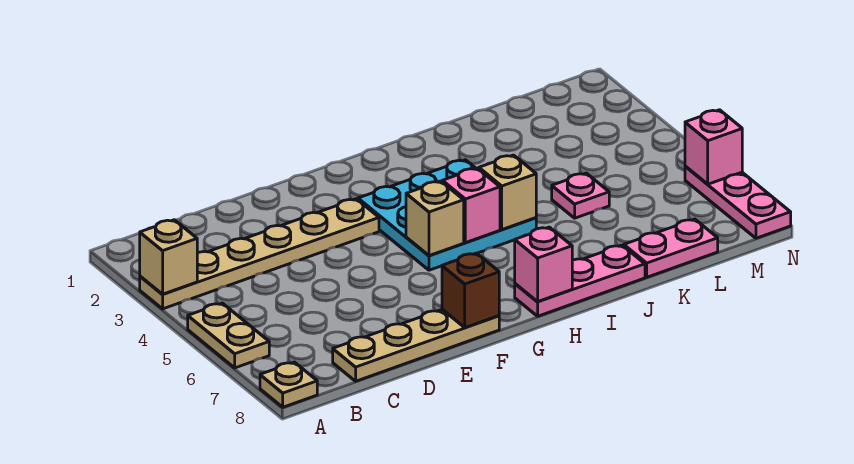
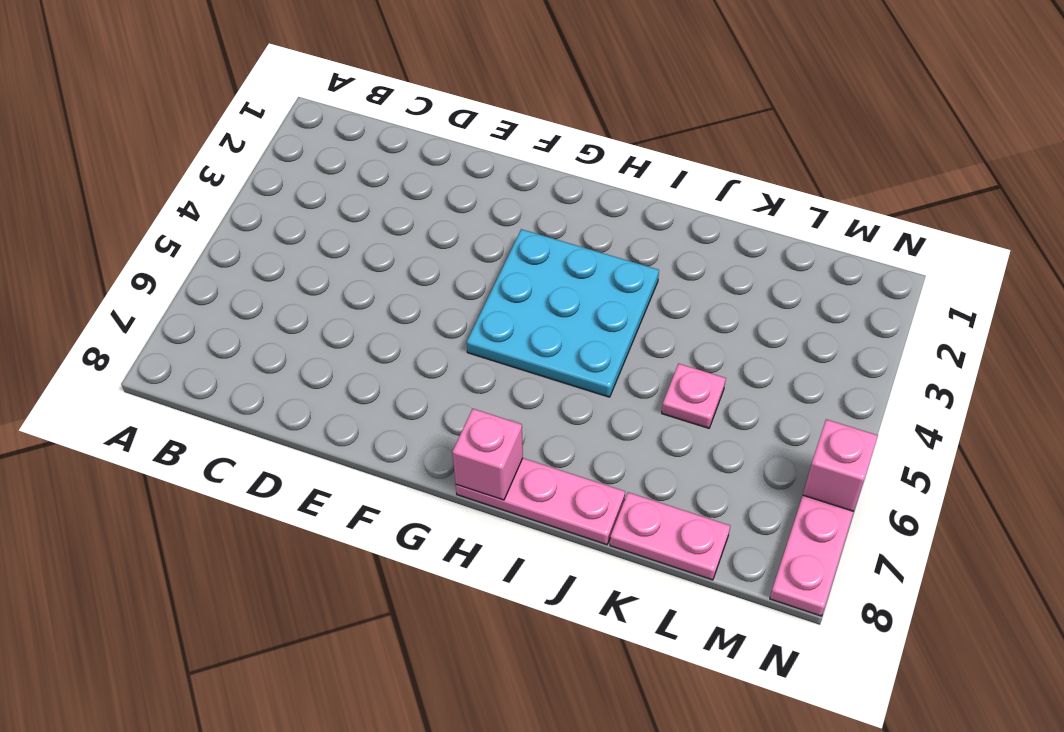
none -> tan 1x6 plate [140,199,379,309]
none -> tan 1x2 plate [188,303,269,368]
none -> tan 1x1 plate [260,362,317,407]

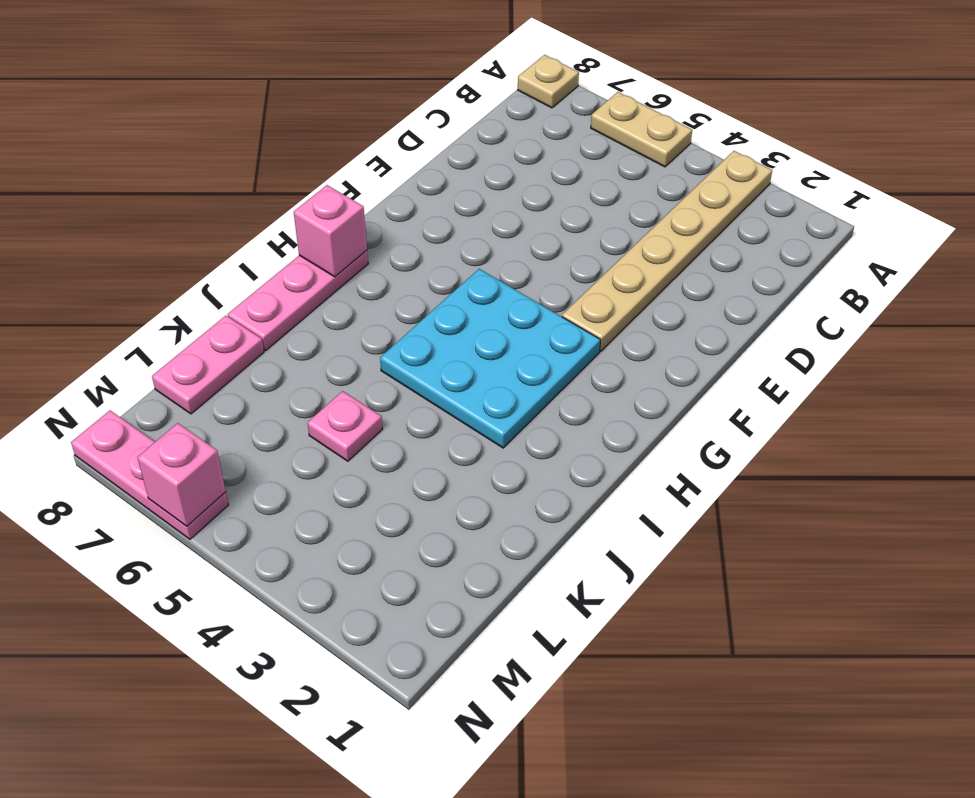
none -> tan 1x4 plate [333,310,499,381]
none -> tan 1x1 brick [140,220,197,294]
none -> brown 1x1 brick [442,253,499,328]

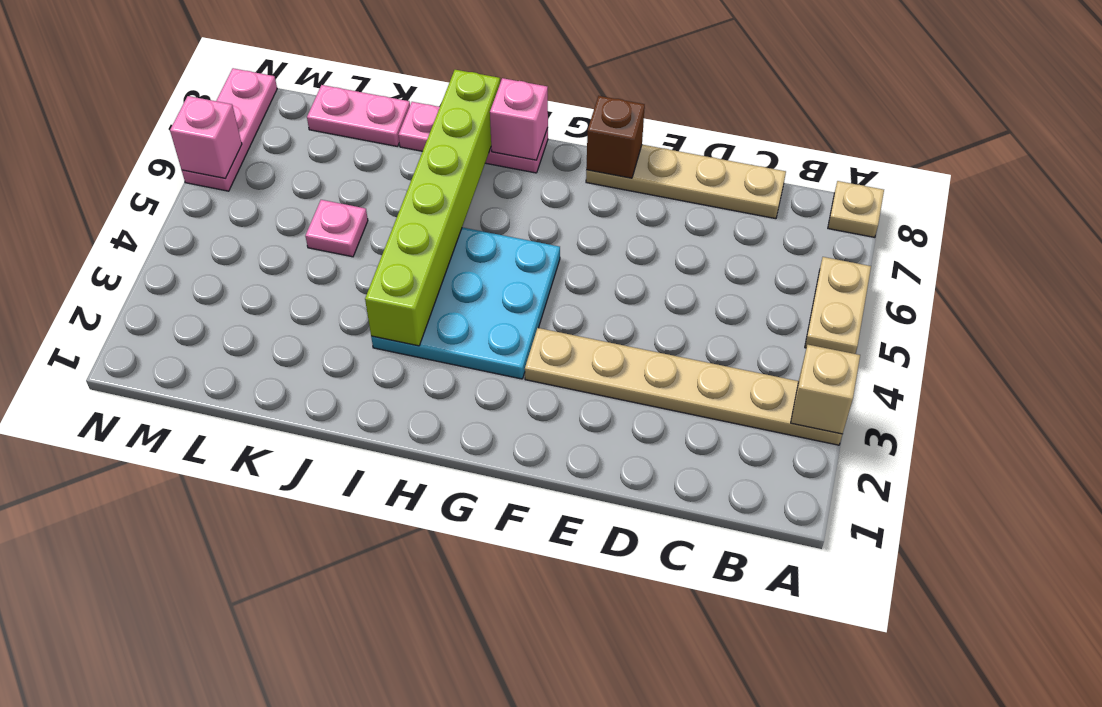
lime 1x6 brick [365,70,500,346] -> tan 1x1 brick [479,155,536,229]
none -> tan 1x1 brick [406,181,464,256]
none -> pink 1x1 brick [442,168,500,243]

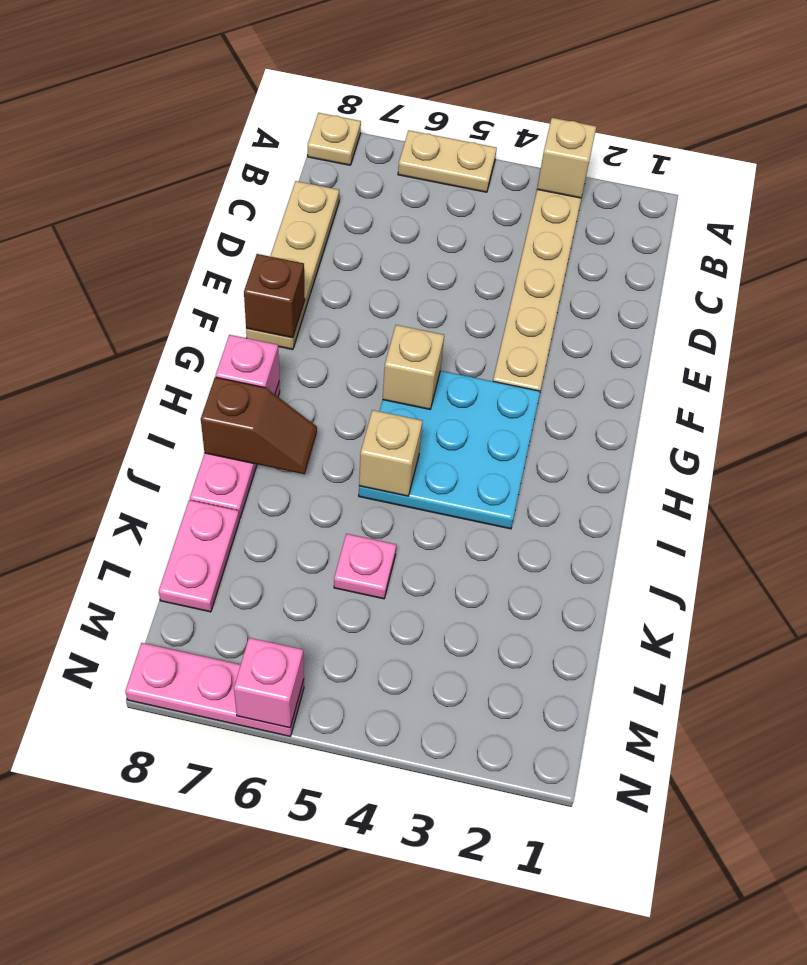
brown 1x2 slope [201,377,317,474] -> none
none -> pink 1x1 brick [442,168,500,243]

